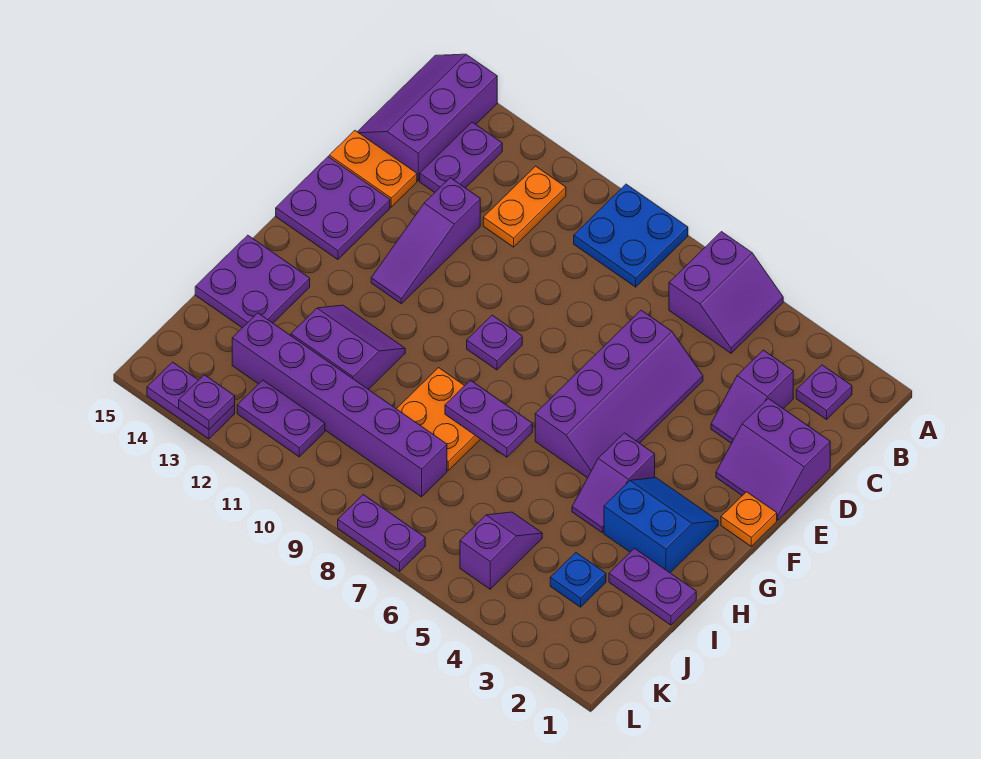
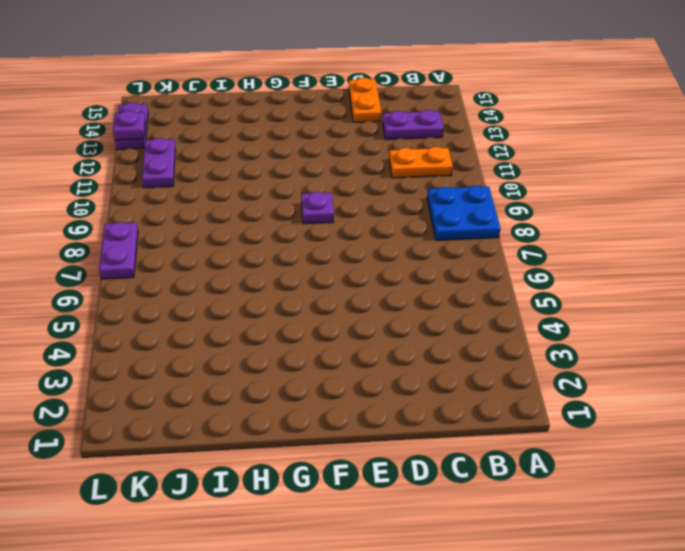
none -> purple 2x2 slope [669,232,783,353]
none -> purple 2x3 slope [358,54,497,181]
none -> purple 1x1 plate [796,365,852,419]

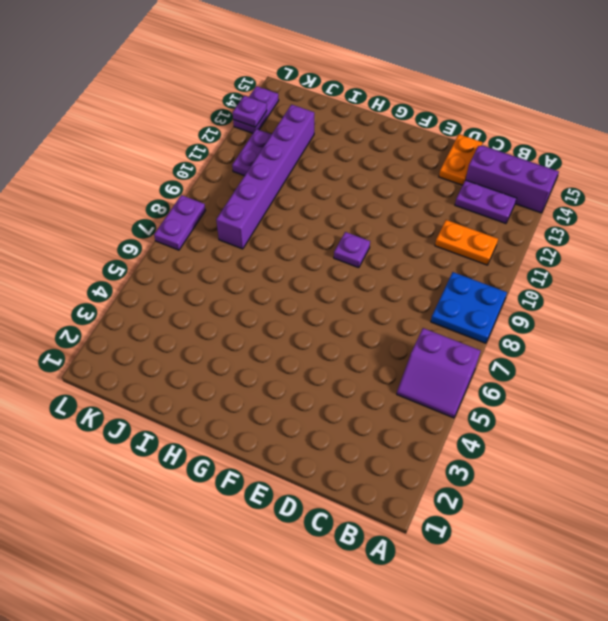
none -> purple 1x1 plate [796,365,852,419]
none -> purple 1x2 slope [711,350,793,443]
none -> purple 2x2 slope [716,398,830,520]

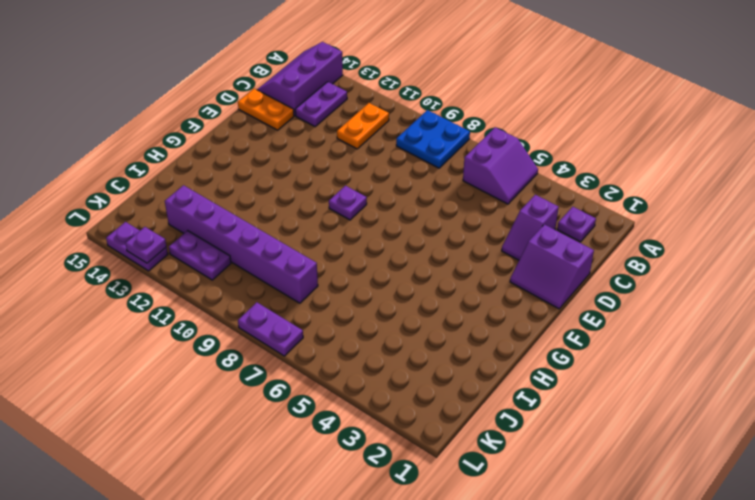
none -> purple 2x4 slope [535,310,703,478]
none -> purple 1x3 slope [371,178,480,304]
none -> purple 2x2 plate [276,157,390,260]

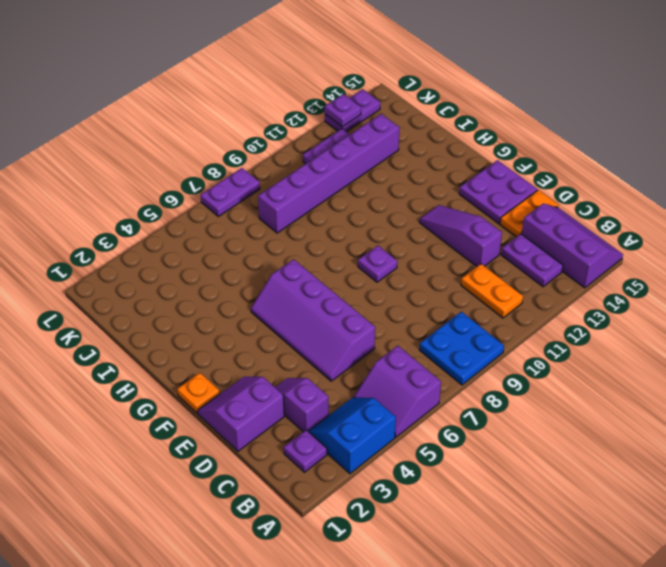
blue 2x2 slope [308,398,396,474] -> blue 2x2 slope turned to [604,478,718,573]
none -> purple 1x2 slope [572,433,655,532]
none -> orange 2x2 plate [397,368,480,470]
none -> purple 2x2 slope [291,305,405,389]

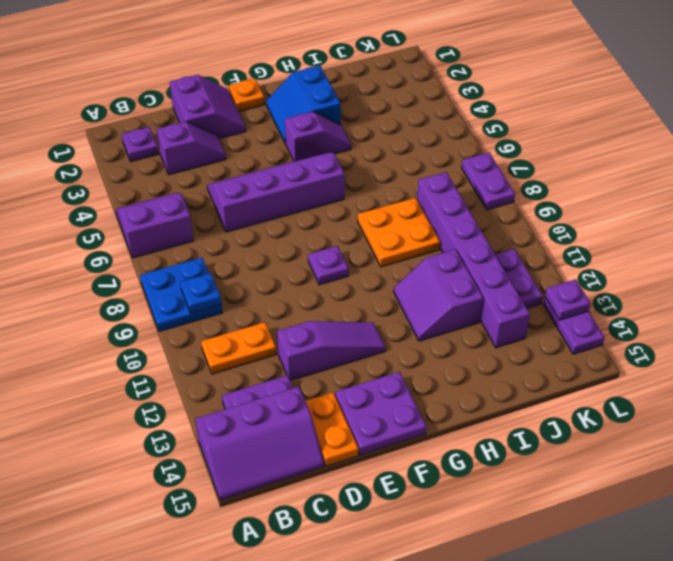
blue 1x1 plate [180,273,222,314] -> blue 1x1 plate moved to [550,553,606,607]
none -> purple 2x2 plate [195,235,310,328]
none -> purple 1x2 plate [609,548,696,625]
none -> purple 1x2 slope [460,512,542,589]

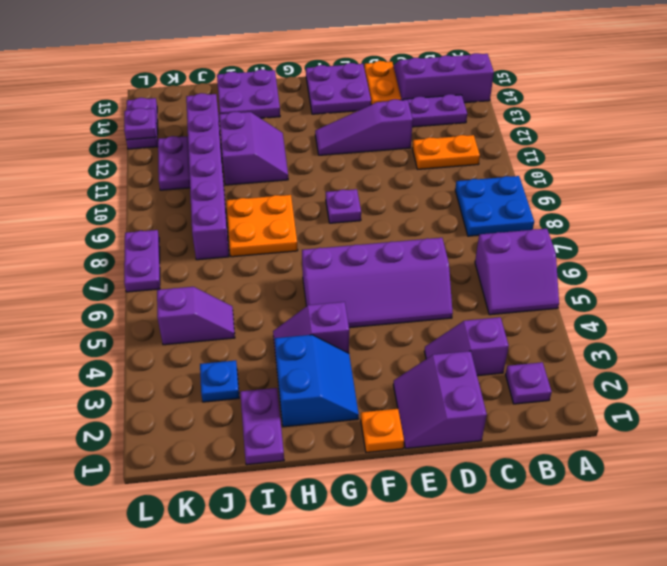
none -> purple 1x2 plate [445,380,532,457]

